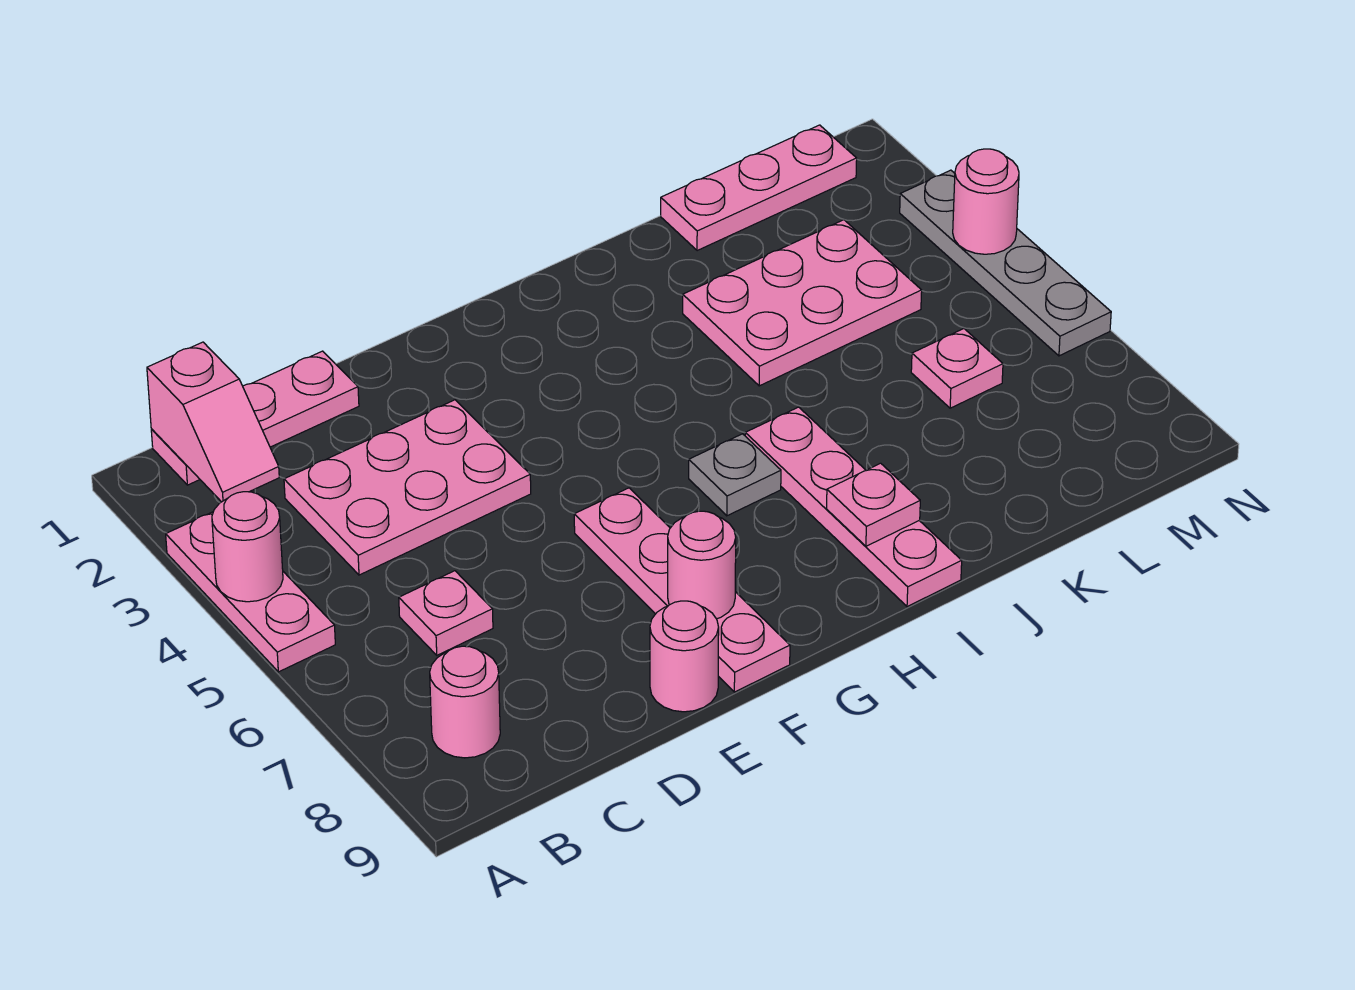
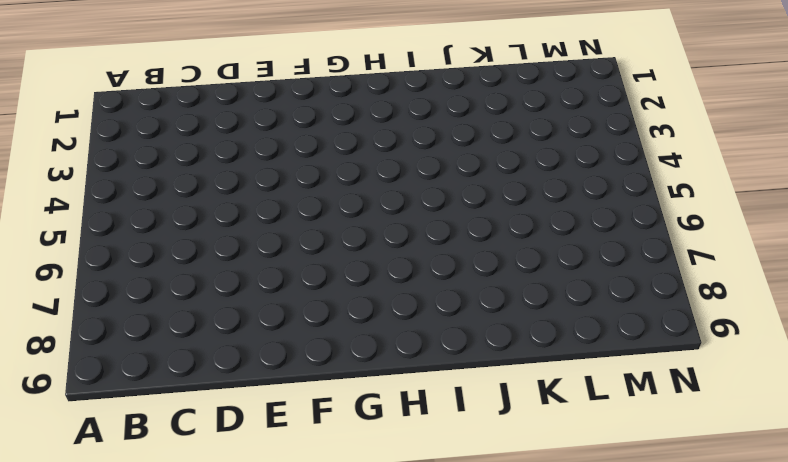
none -> pink 1x3 plate [166,512,335,672]
none -> pink 1x3 plate [151,351,359,485]
none -> pink 1x1 round brick [430,646,500,758]

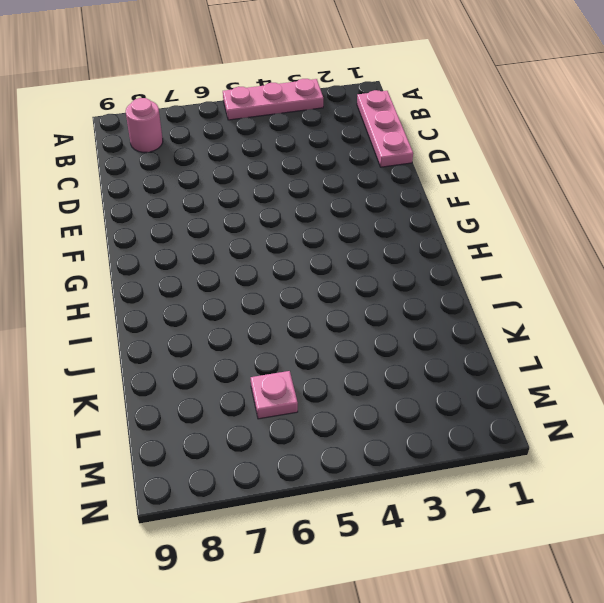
none -> pink 2x3 plate [284,400,531,575]
none -> pink 1x1 plate [399,571,493,655]
none -> pink 1x1 round brick [650,601,719,712]

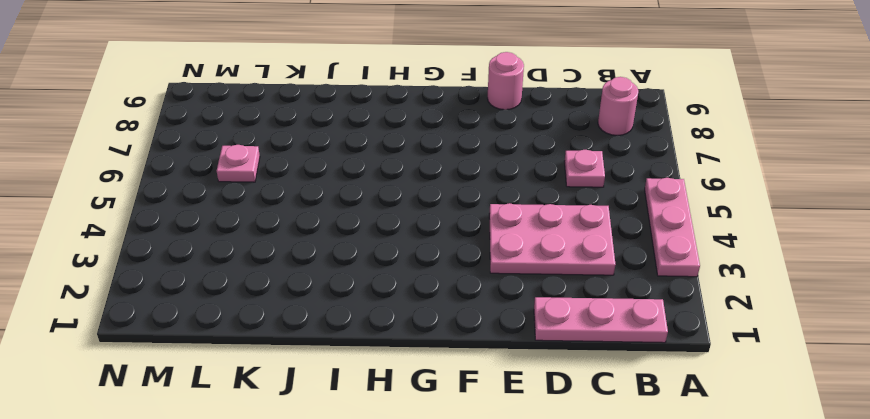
none -> pink 1x4 plate [574,488,790,692]
none -> grey 1x1 plate [689,434,781,516]
none -> pink 1x4 plate [745,407,962,607]

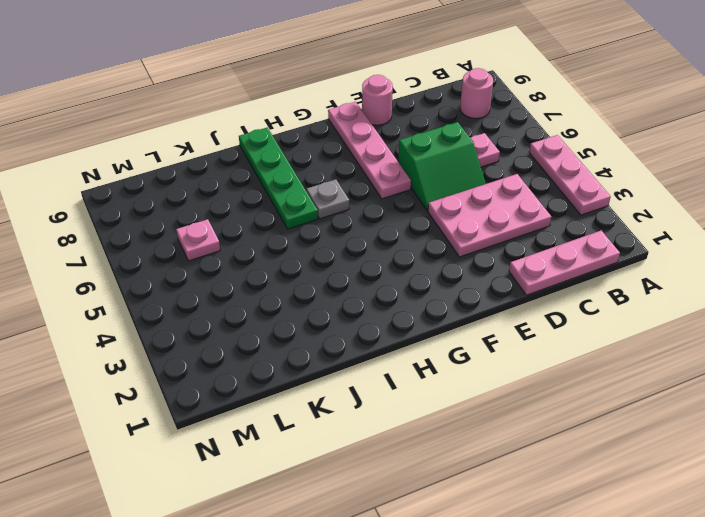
green 2x2 slope [398,122,486,211] -> none
green 1x4 plate [239,127,318,229] -> pink 1x4 plate [745,407,962,607]
none -> pink 2x3 plate [683,220,922,386]
none -> pink 1x3 plate [661,125,857,251]
none -> grey 1x4 plate [900,170,1111,356]

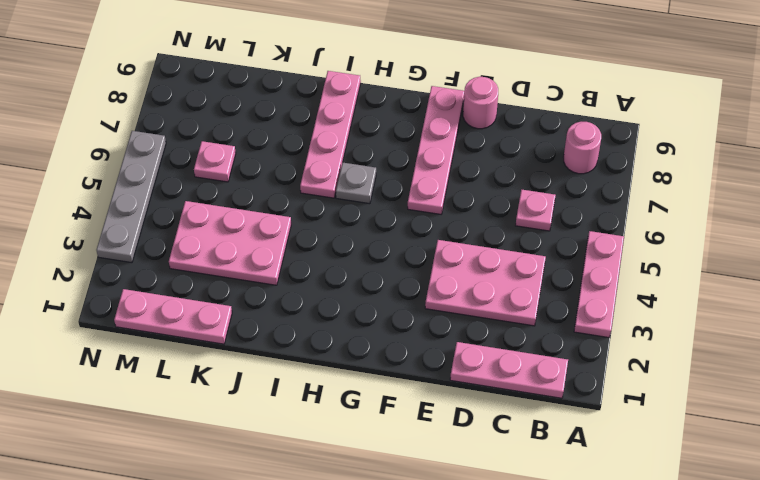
none -> pink 1x1 round brick [212,492,283,602]
none -> pink 1x2 slope [147,342,279,502]
none -> pink 1x1 round brick [668,511,736,619]

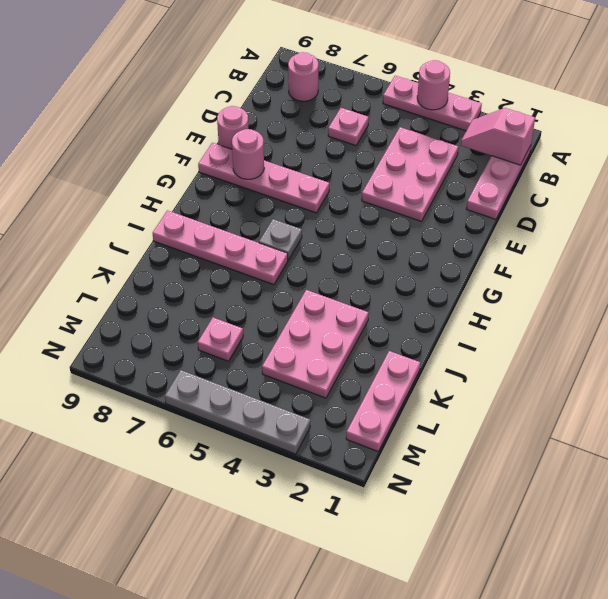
none -> pink 1x1 plate [827,463,920,546]
none -> pink 1x1 round brick [953,149,1019,254]

